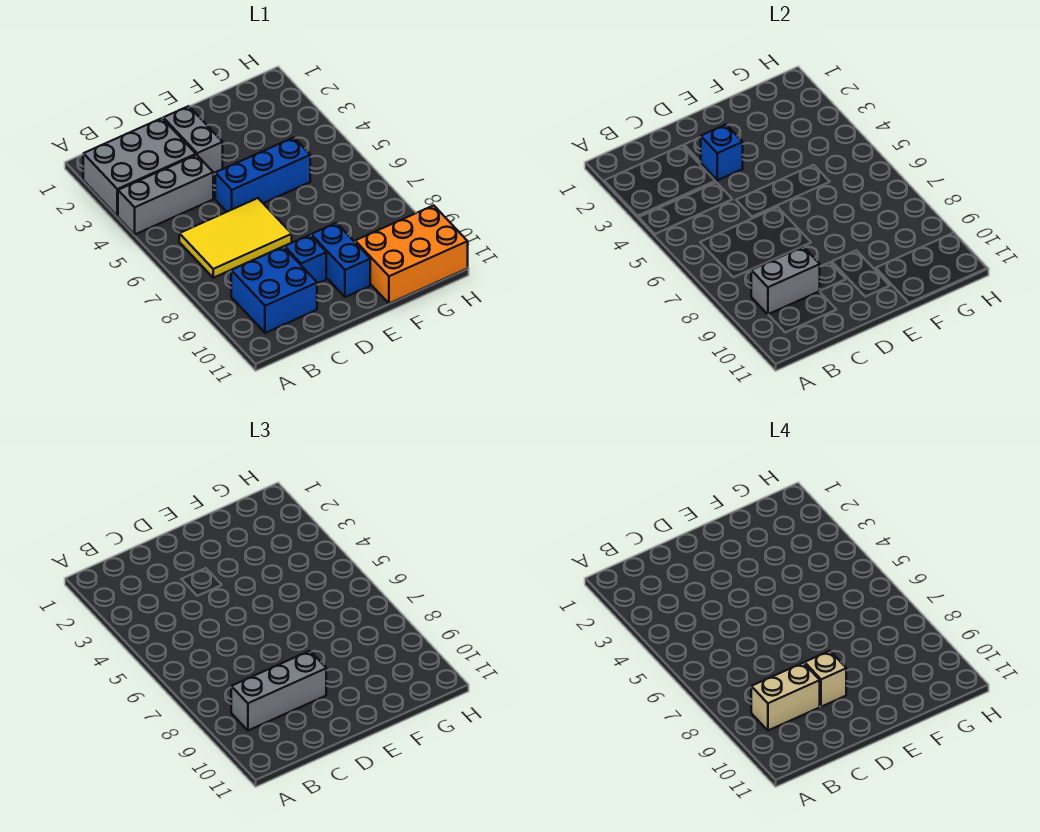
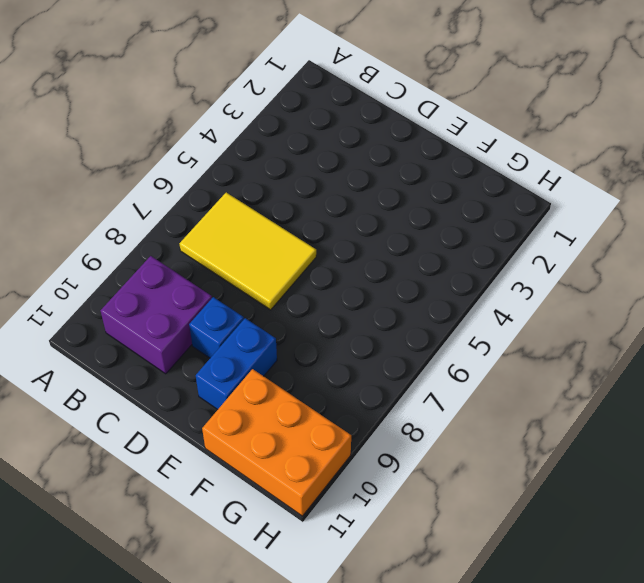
purple 2x2 brick [101,256,212,374] -> blue 2x2 brick [231,247,317,333]
none -> grey 2x3 brick [83,118,196,216]
none -> grey 1x3 brick [118,155,213,234]
none -> grey 1x2 brick [163,106,223,173]

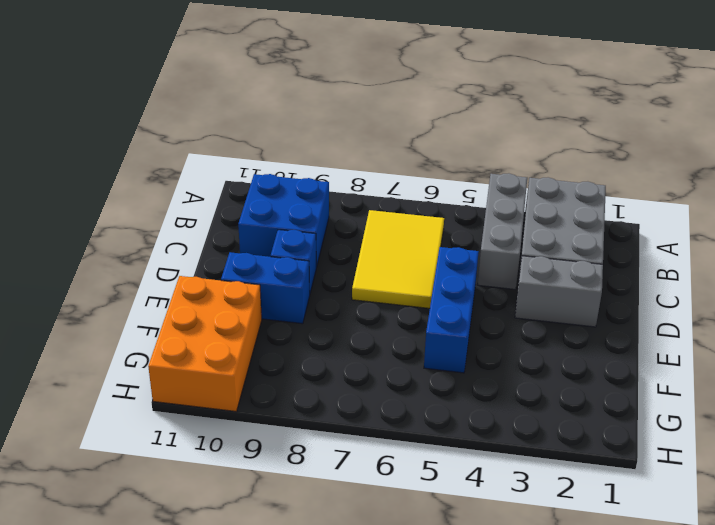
none -> grey 1x2 brick [751,247,820,314]
none -> blue 1x1 brick [701,125,743,180]
none -> grey 1x3 brick [231,651,326,730]

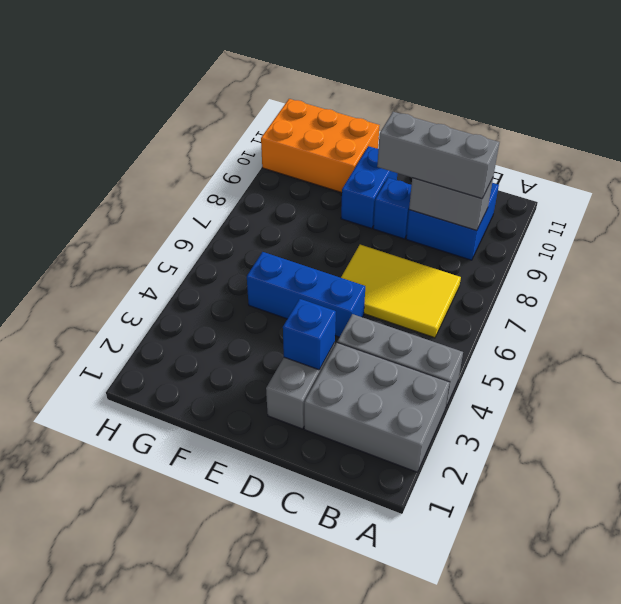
none -> tan 1x2 brick [751,663,820,730]
none -> tan 1x1 brick [805,651,846,707]

